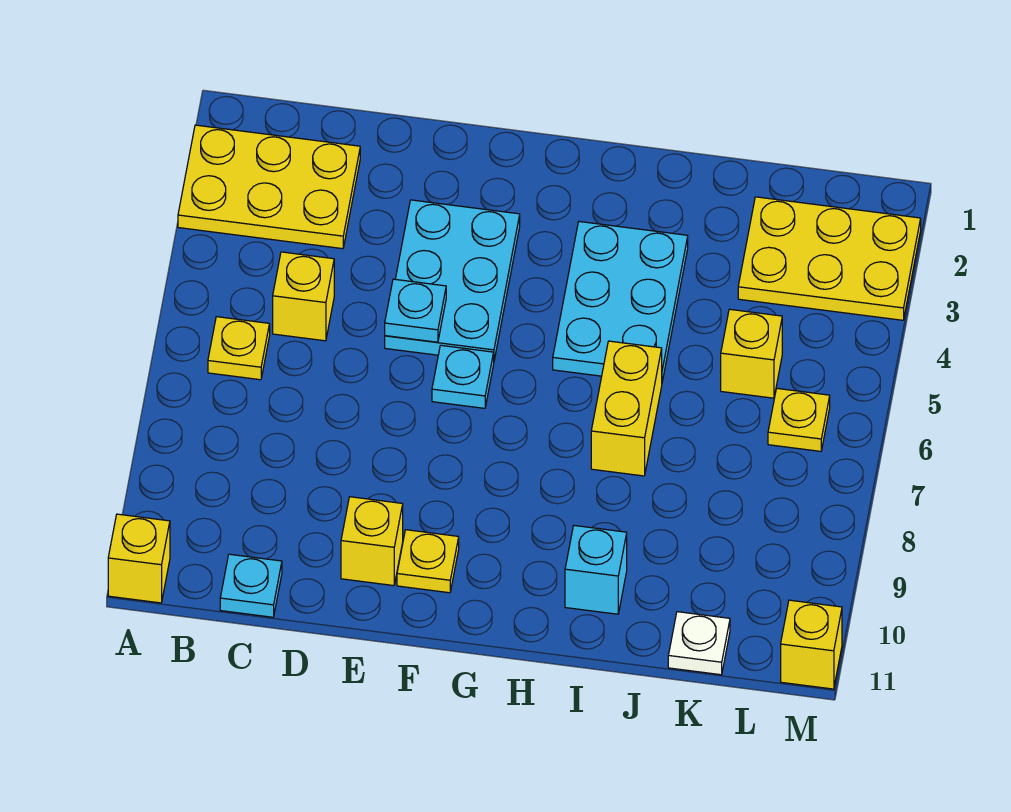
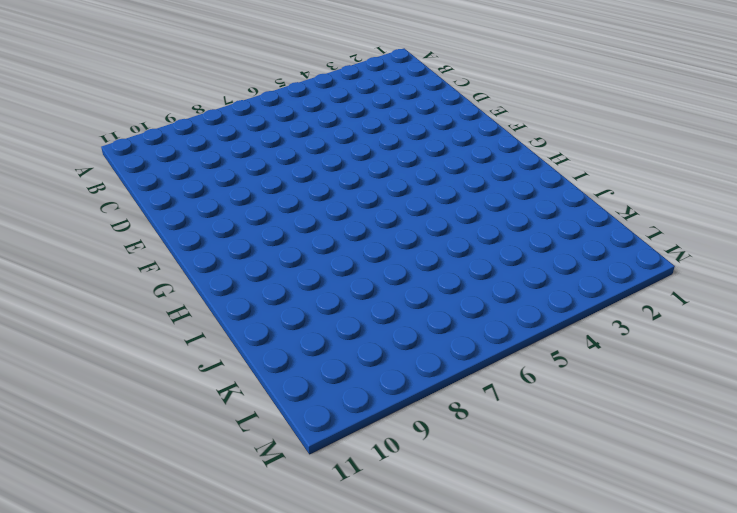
none -> yellow 2x3 plate [178,125,360,249]
none -> yellow 1x1 brick [108,514,170,603]
none -> yellow 1x1 plate [208,317,270,380]

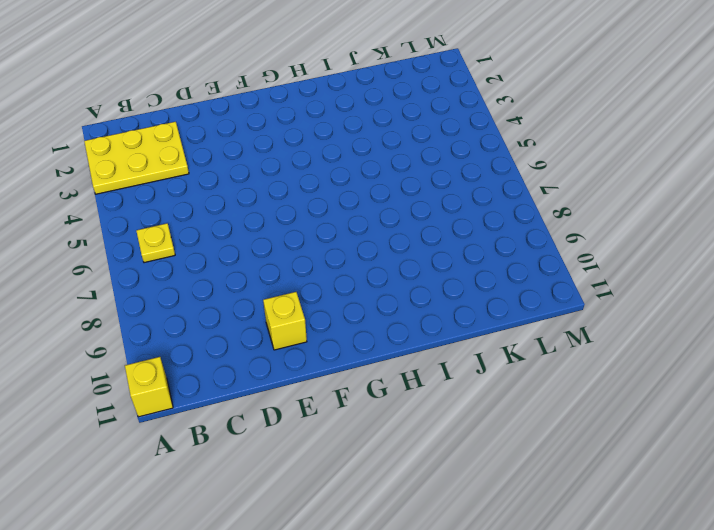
none -> yellow 1x1 brick [273,252,334,341]
none -> cyan 1x1 plate [220,554,282,617]
none -> cyan 2x3 plate [385,200,520,360]

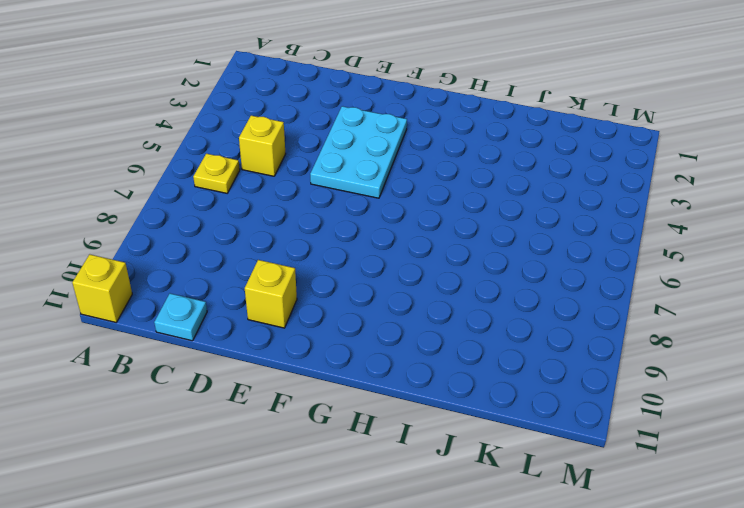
none -> yellow 2x3 plate [178,125,360,249]
none -> cyan 1x1 plate [432,345,494,408]
none -> yellow 1x1 plate [397,530,459,593]

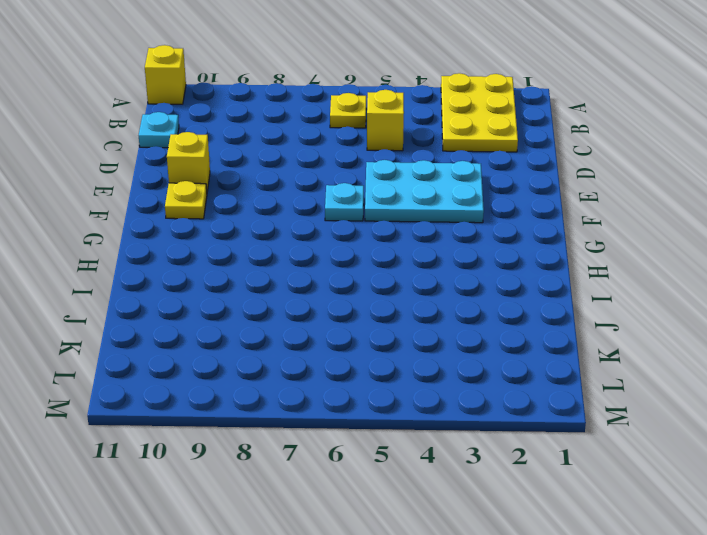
none -> cyan 2x3 plate [553,222,688,382]
none -> yellow 1x2 brick [591,341,662,476]
none -> cyan 1x1 brick [565,526,627,614]

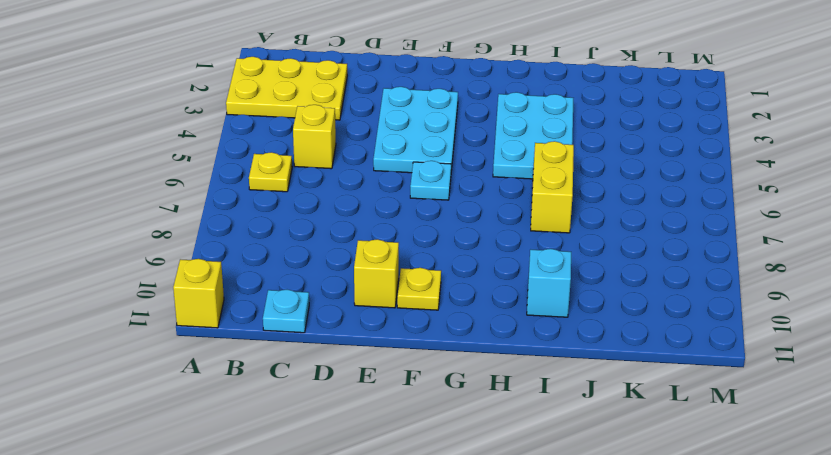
none -> yellow 2x3 plate [738,197,921,320]
none -> yellow 1x1 brick [721,309,782,398]
none -> white 1x1 plate [668,612,730,675]

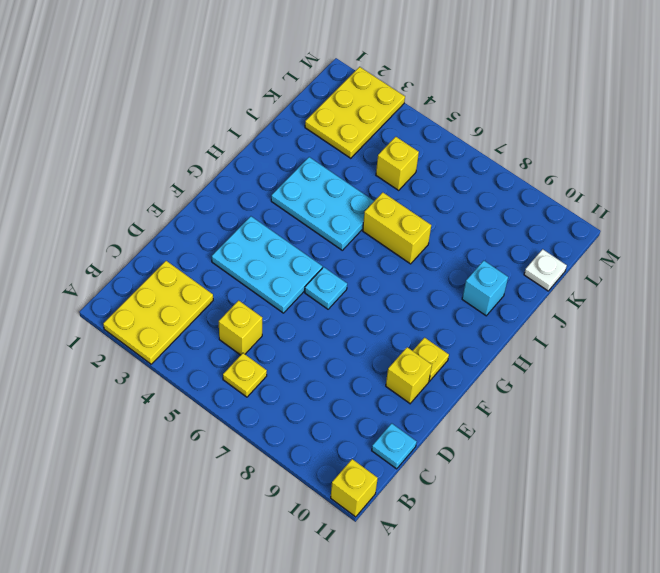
none -> yellow 1x1 plate [768,388,830,451]
none -> yellow 1x1 brick [781,600,842,689]
none -> cyan 1x1 plate [385,279,446,342]

